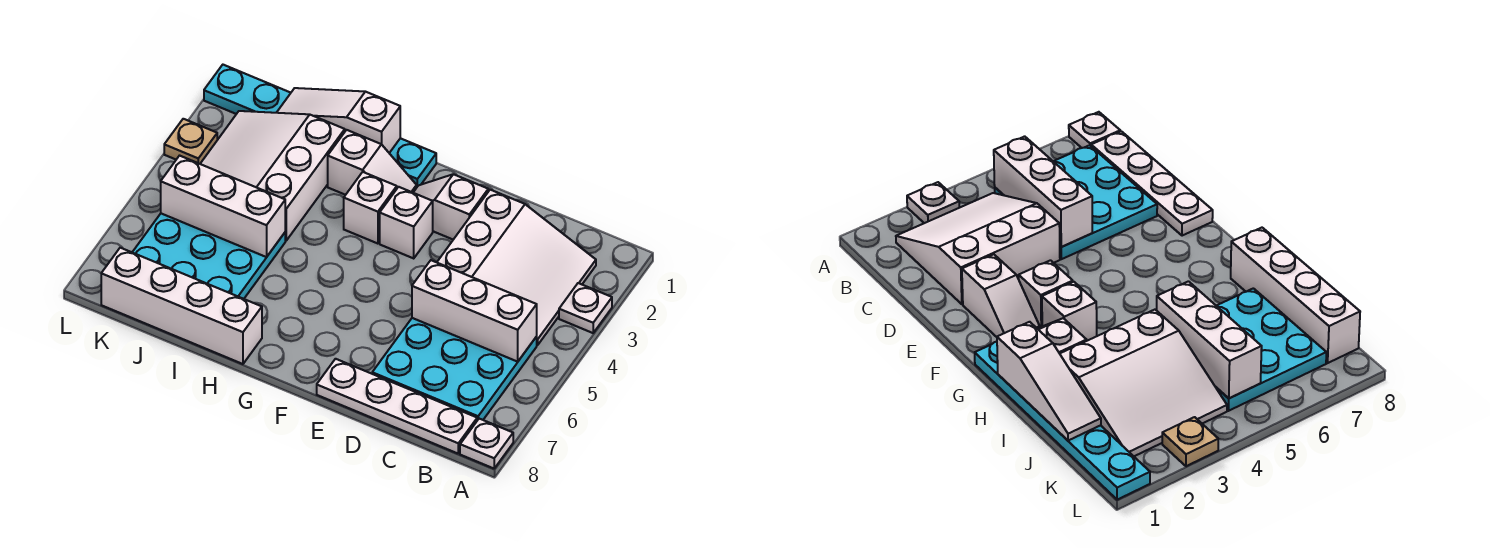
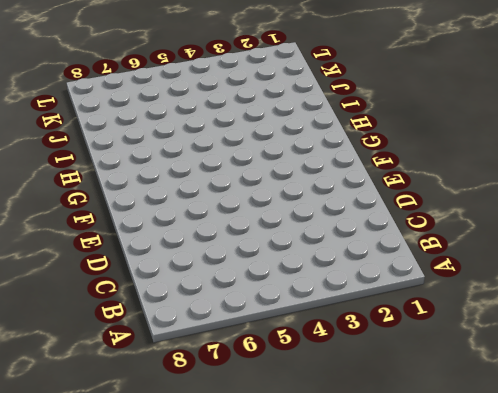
none -> white 1x1 plate [559,283,612,333]
none -> white 1x1 plate [460,419,513,468]
none -> white 3x3 slope [437,190,596,345]

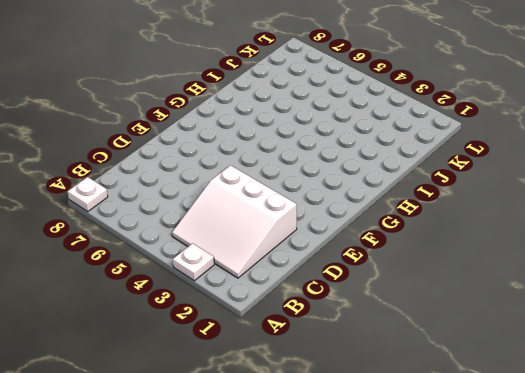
none -> cyan 3x3 plate [372,318,537,420]
none -> white 1x4 plate [317,359,477,453]
none -> white 1x2 slope [413,174,488,240]

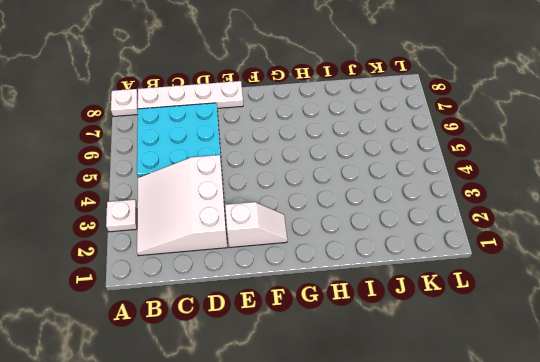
none -> white 1x1 brick [380,187,433,258]
none -> cyan 1x6 plate [204,65,436,187]
none -> white 1x2 slope [328,130,417,195]

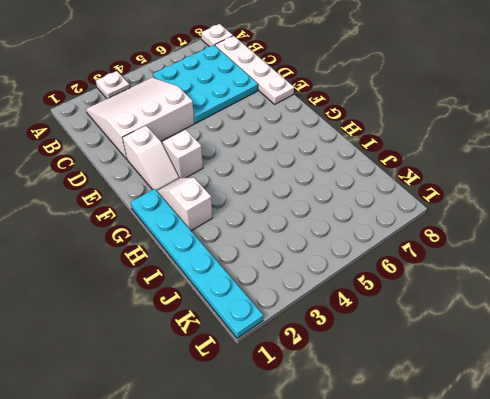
none -> white 1x1 brick [344,172,397,244]
none -> white 1x4 brick [101,248,262,364]
none -> white 3x3 slope [200,111,345,241]

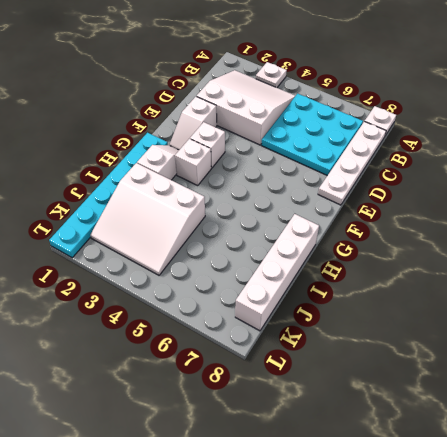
none -> cyan 3x3 plate [132,214,285,299]
none -> tan 1x1 plate [164,119,217,164]
none -> white 1x3 brick [412,260,537,362]

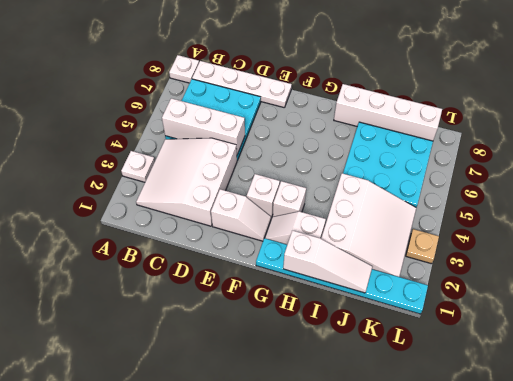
none -> white 1x3 brick [161,156,285,257]

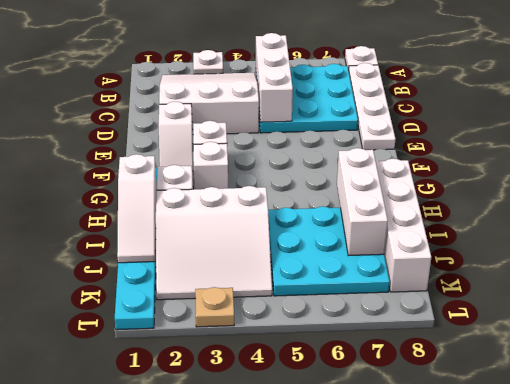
white 1x3 brick [337,148,388,256] -> white 1x3 brick moved to [161,156,285,257]

